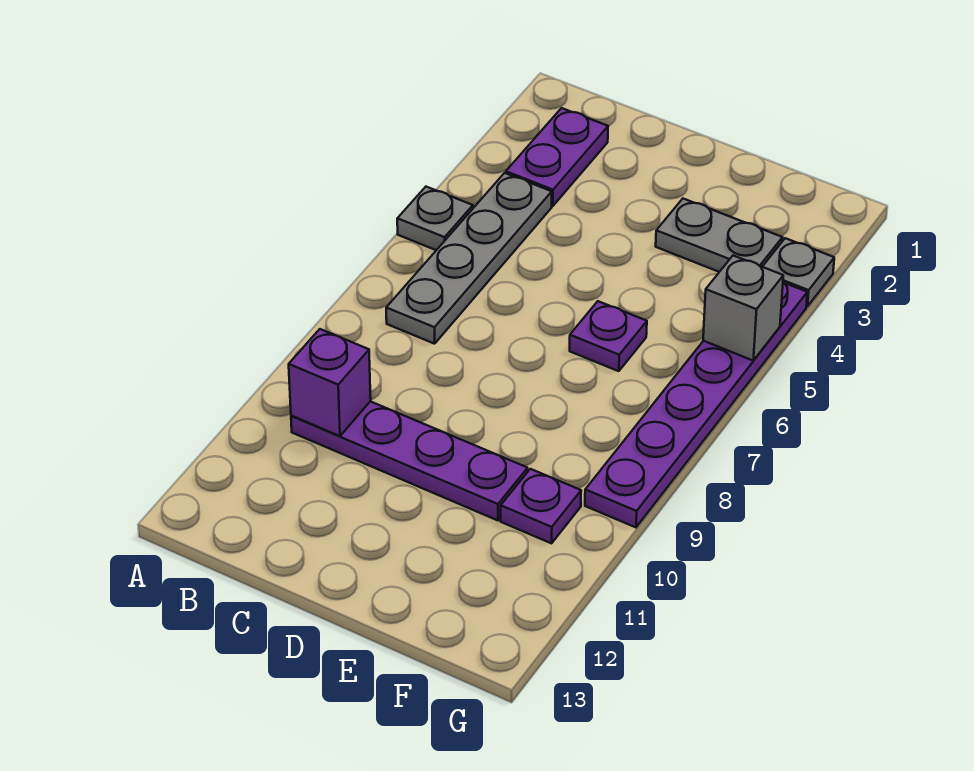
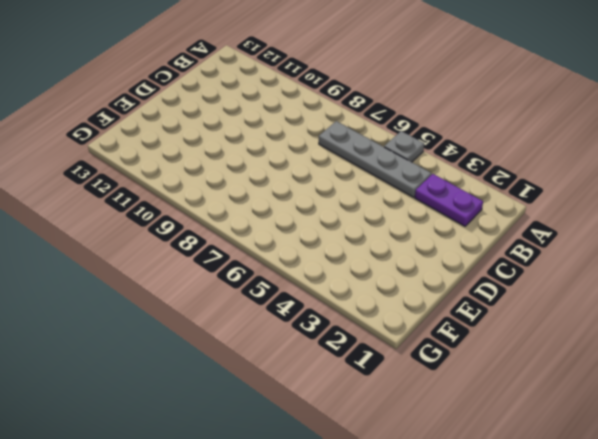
none -> purple 1x4 plate [291,401,528,520]
none -> grey 1x2 plate [656,199,783,272]

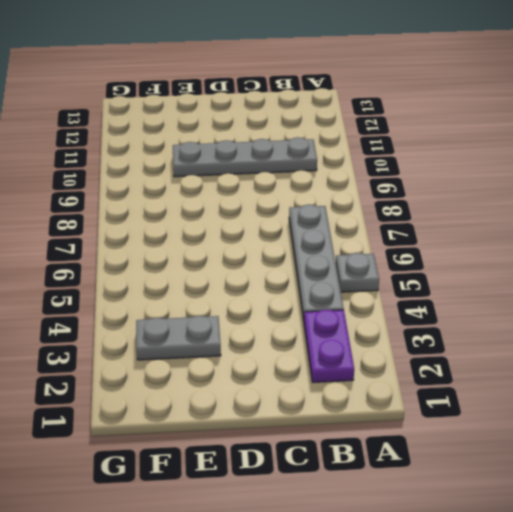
grey 1x4 plate [173,137,317,177] -> purple 1x4 plate [291,401,528,520]
none -> purple 1x1 plate [570,301,647,371]
none -> purple 1x1 plate [501,469,581,543]

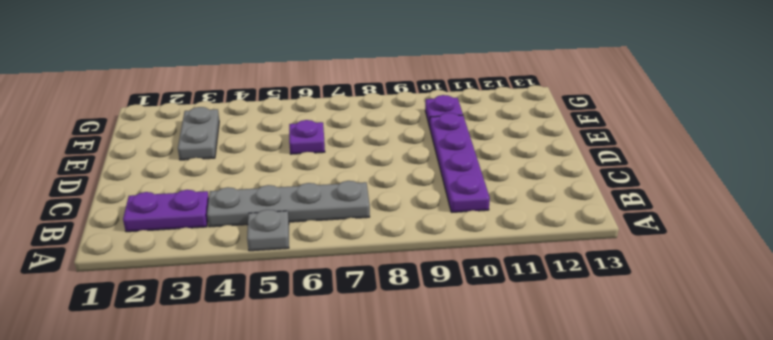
none -> grey 1x1 plate [762,238,834,307]
none -> purple 1x6 plate [585,282,807,527]

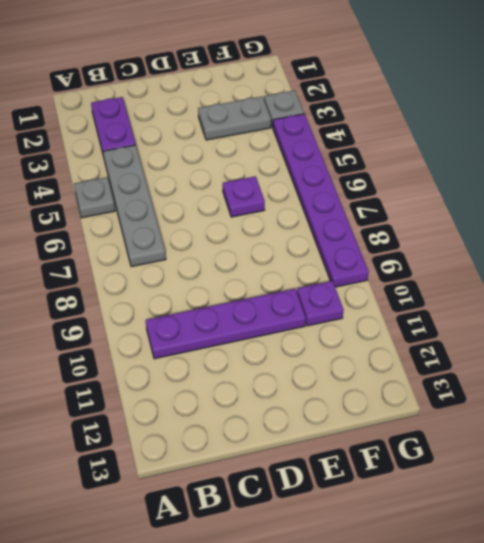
none -> purple 1x1 brick [289,329,371,436]
none -> grey 1x1 brick [703,256,783,361]

